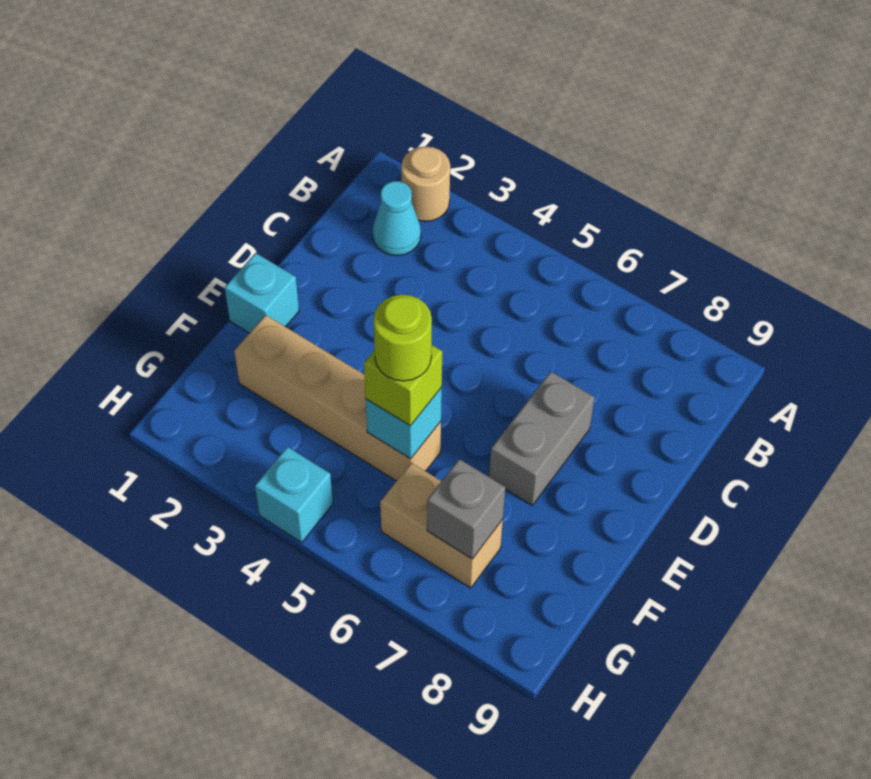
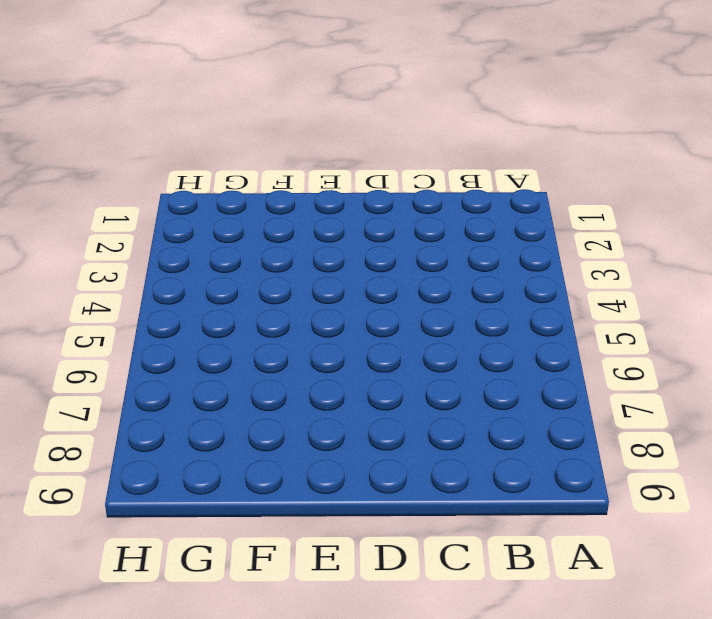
none -> tan 1x1 round brick [401,146,450,221]
none -> cyan 1x1 cone [373,181,421,256]

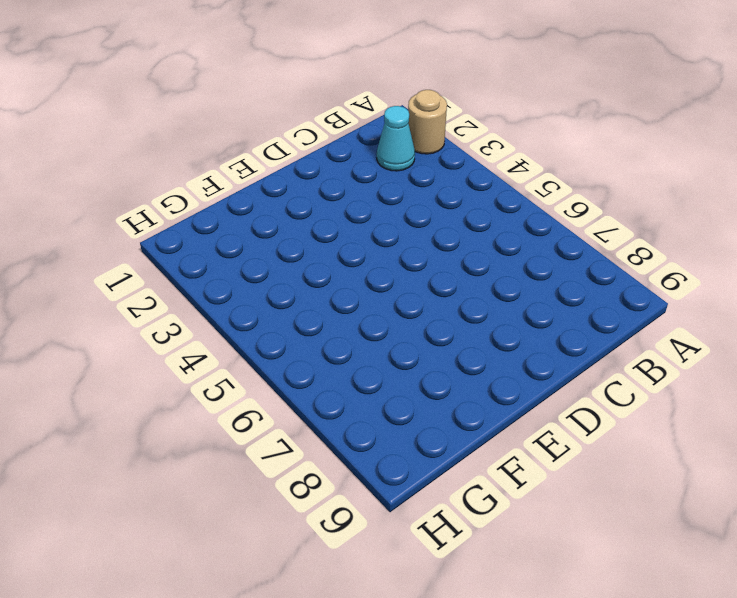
none -> grey 1x2 brick [489,371,595,505]
none -> cyan 1x1 brick [225,253,299,333]

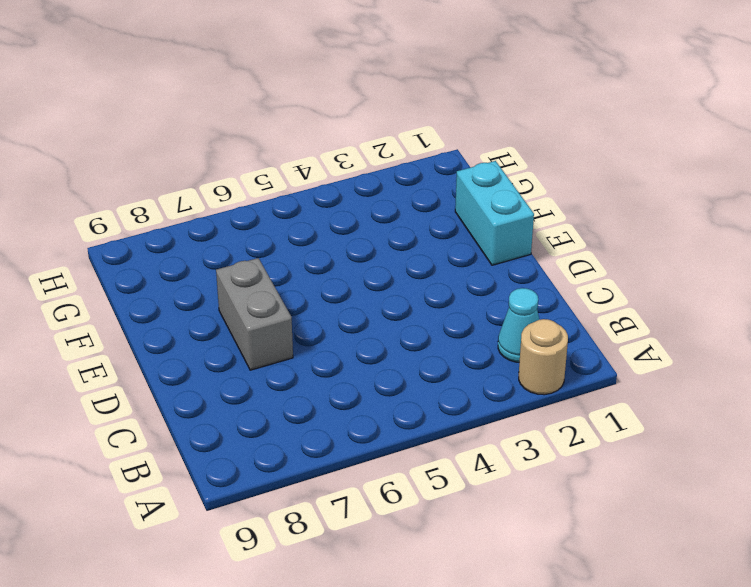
cyan 1x2 brick [455,161,534,265] -> cyan 1x1 brick [225,253,299,333]
none -> tan 1x4 brick [234,315,441,481]
none -> tan 1x2 brick [380,463,503,588]

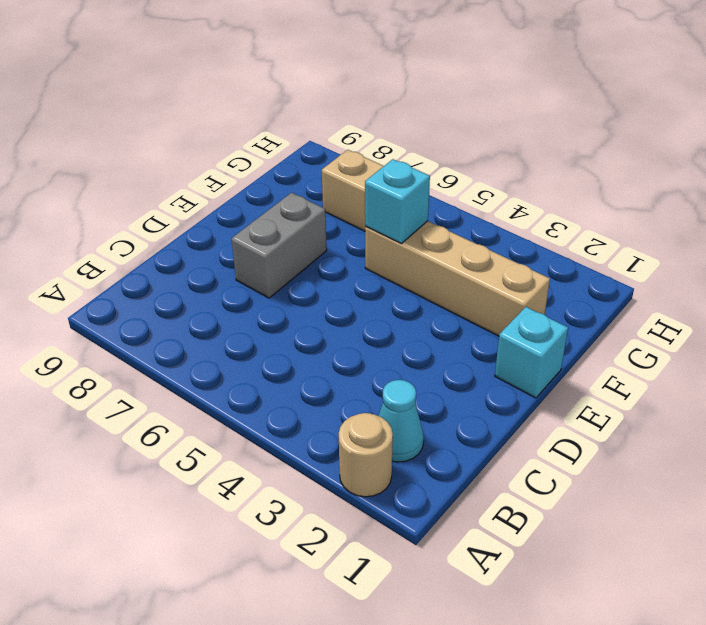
none -> cyan 1x1 brick [255,447,333,542]
none -> grey 1x1 brick [427,459,505,559]

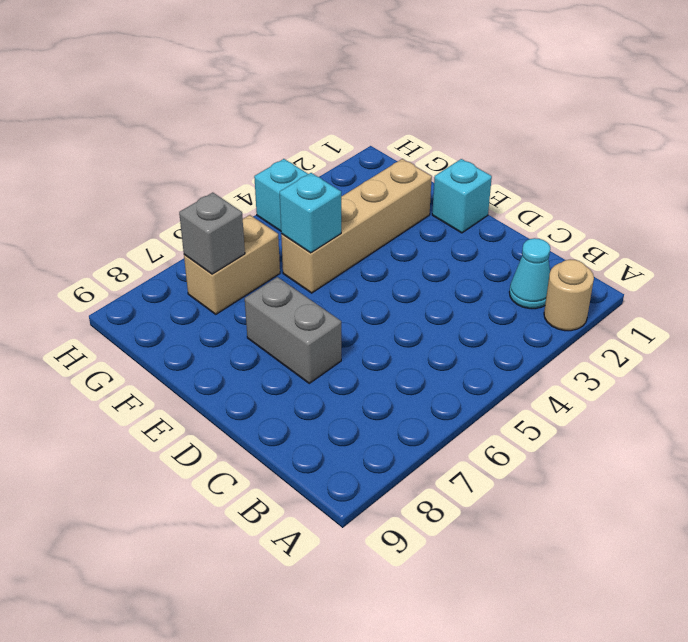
none -> lime 1x1 brick [364,345,442,426]
none -> lime 1x1 round brick [374,295,432,381]

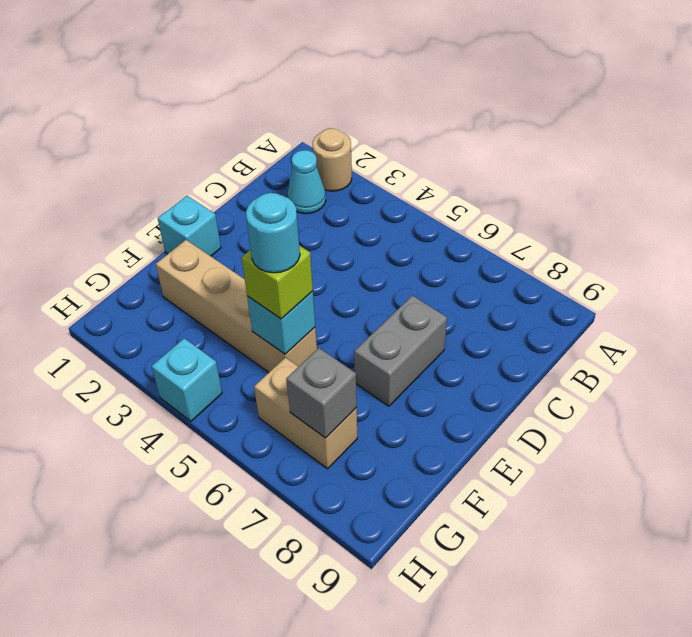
cyan 1x1 round brick [246,193,300,273] -> lime 1x1 round brick [374,295,432,381]

